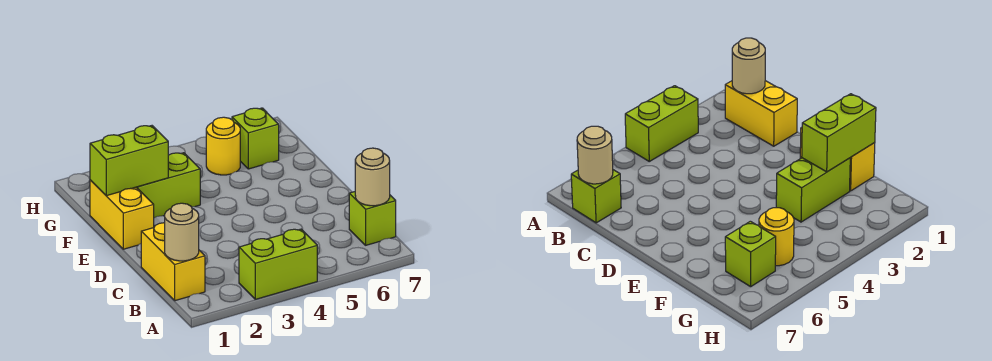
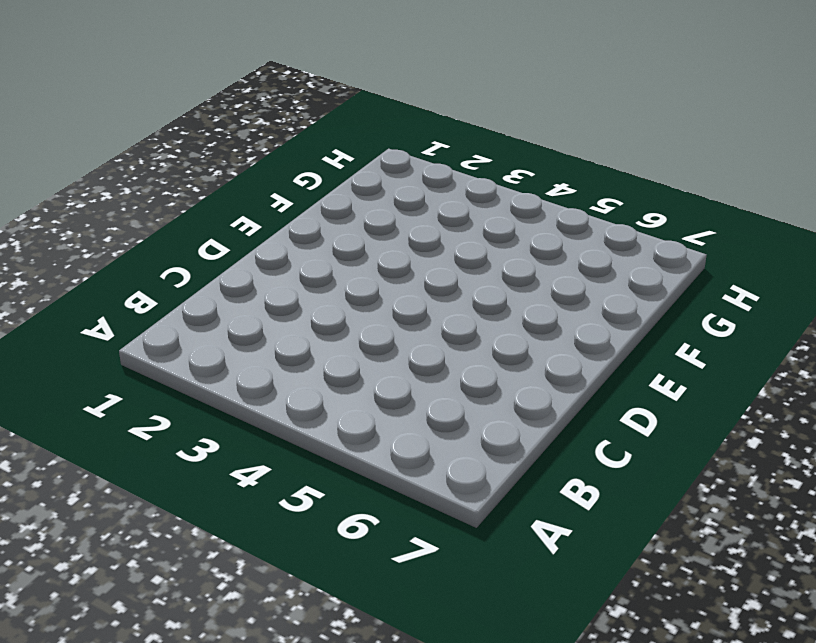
none -> lime 1x2 brick [239,229,317,299]
none -> yellow 1x2 brick [141,223,205,301]

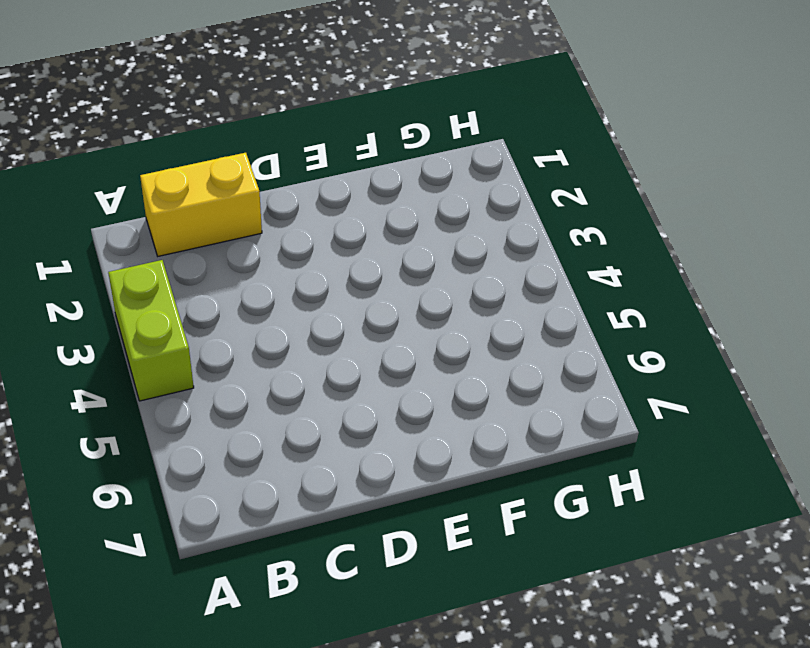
none -> lime 1x1 brick [349,192,396,245]
none -> yellow 1x2 brick [90,180,154,249]

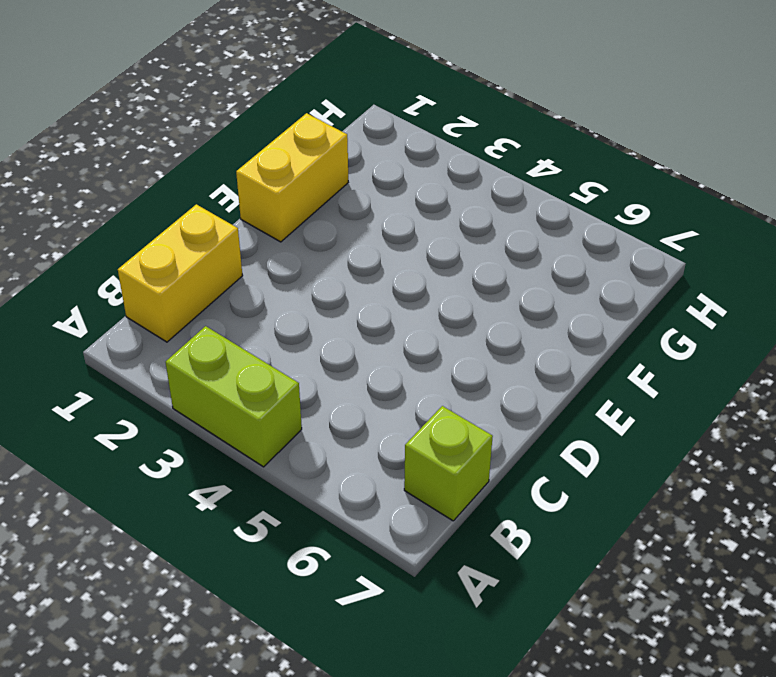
none -> lime 1x2 brick [137,153,200,218]
none -> yellow 1x1 round brick [206,117,240,175]

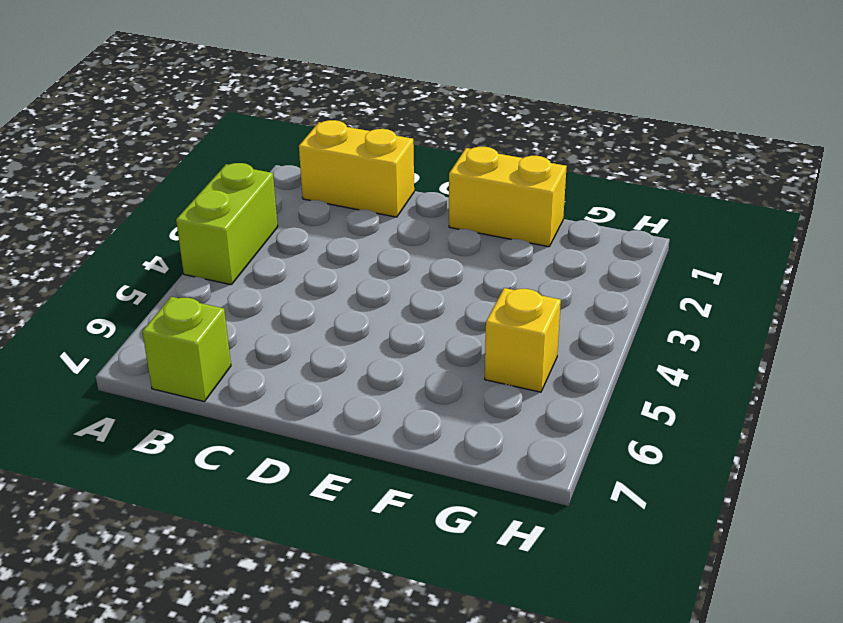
yellow 1x1 brick [485,288,561,392] -> yellow 1x1 round brick [206,117,240,175]
none -> lime 1x2 brick [137,153,200,218]
none -> lime 1x1 brick [232,108,279,169]

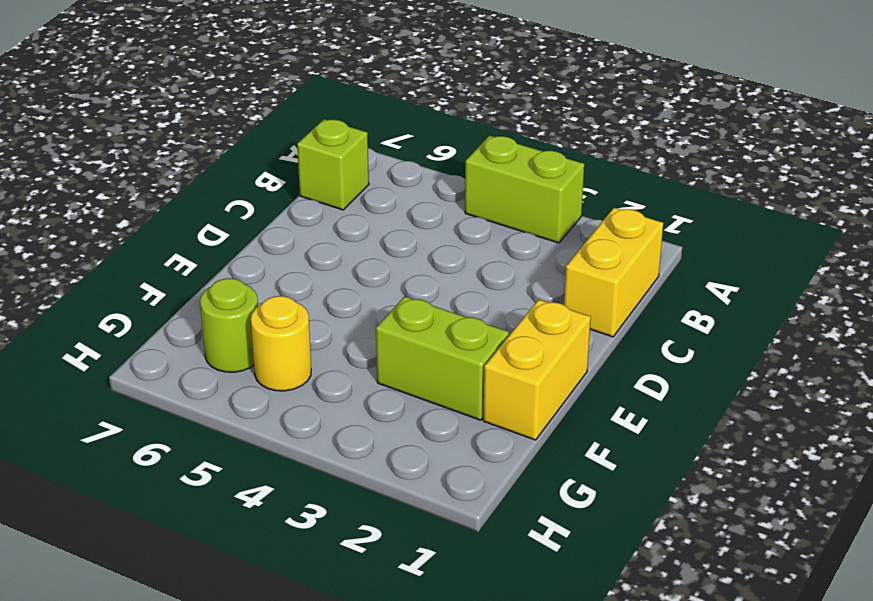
lime 1x1 round brick [200,278,258,372] -> lime 1x1 brick [232,108,279,169]
none -> tan 1x1 round brick [165,203,199,261]
none -> tan 1x1 round brick [355,148,390,206]

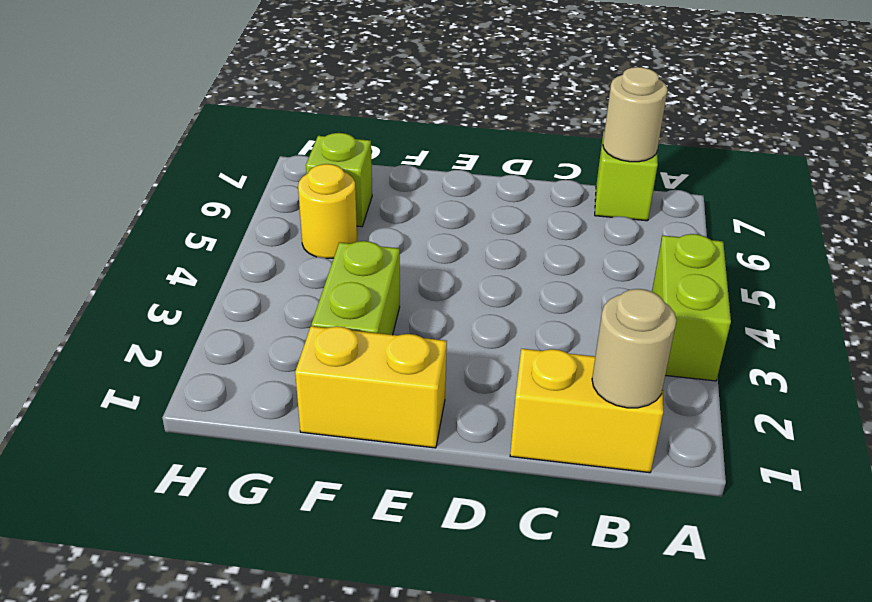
none -> lime 1x2 brick [90,126,168,196]

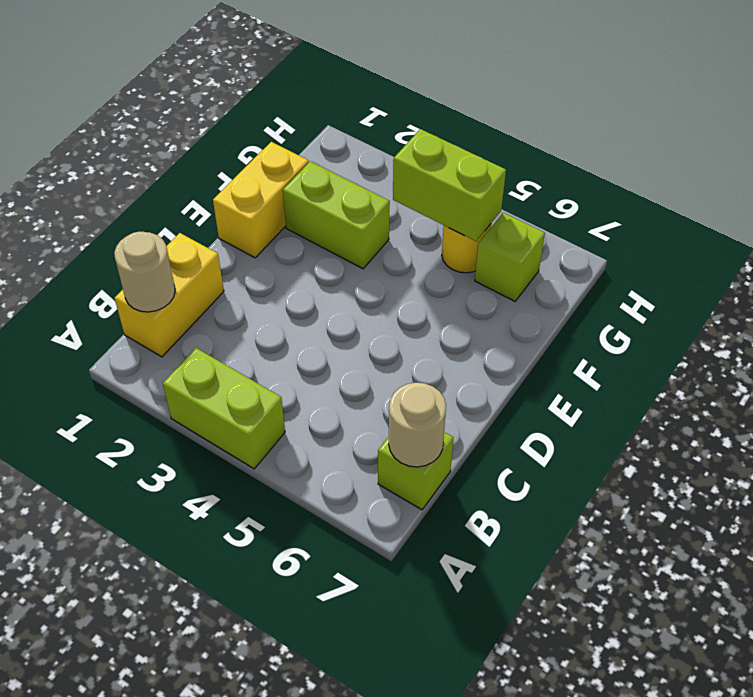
lime 1x2 brick [393,129,506,241] -> lime 1x2 brick moved to [90,126,168,196]

